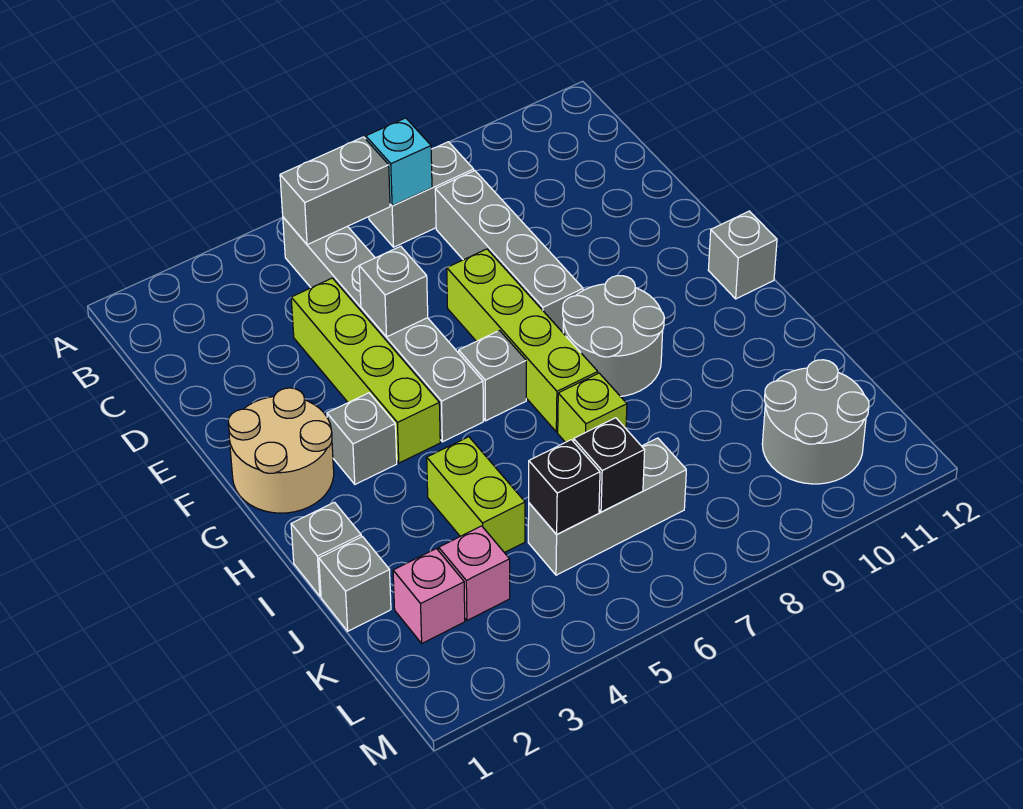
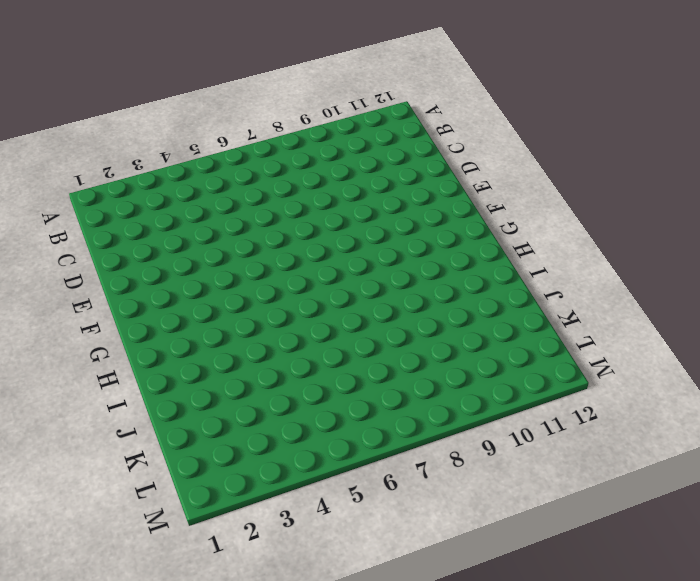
none -> grey 1x6 brick [283,217,483,442]
none -> grey 1x2 brick [369,142,474,247]
none -> grey 1x4 brick [435,171,583,332]

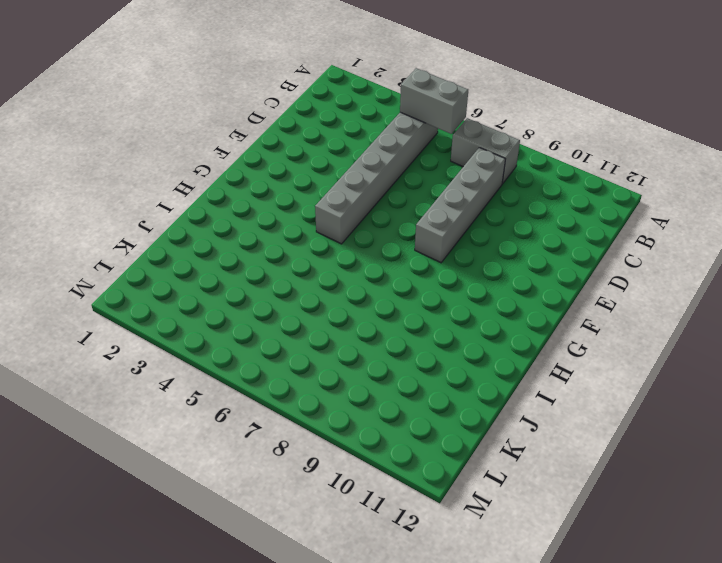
none -> lime 1x4 brick [291,278,440,463]
none -> lime 1x4 brick [447,249,598,432]
none -> tan 2x2 round brick [228,388,334,513]

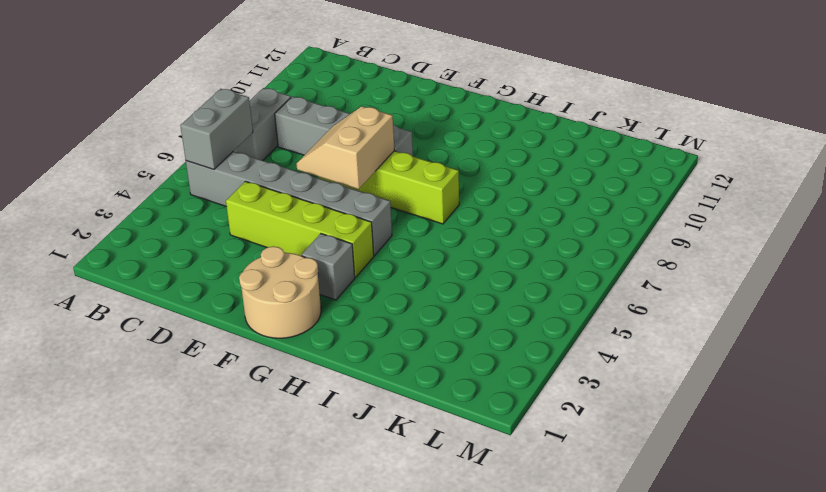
tan 2x2 slope [296,106,394,189] -> none
none -> grey 1x1 brick [459,331,526,421]
none -> grey 2x2 round brick [563,276,664,396]
none -> grey 1x1 brick [708,211,777,299]

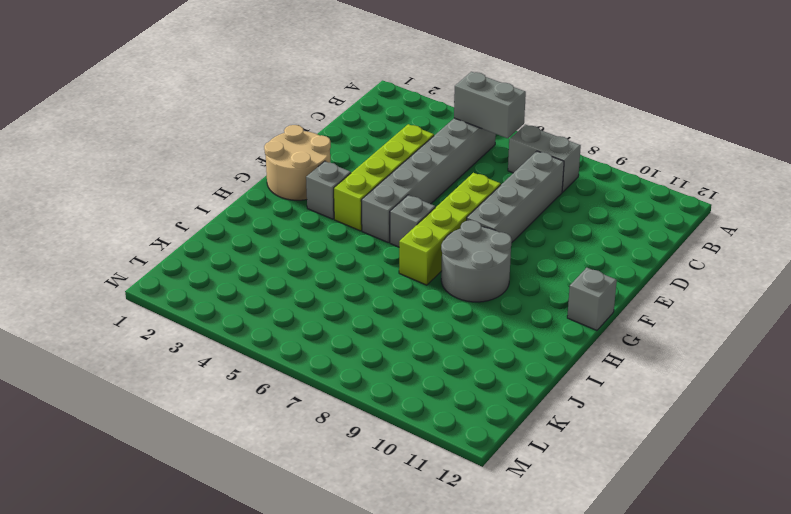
none -> grey 1x1 brick [291,502,361,596]
none -> lime 1x2 brick [427,437,525,553]
none -> lime 1x1 brick [558,373,627,442]

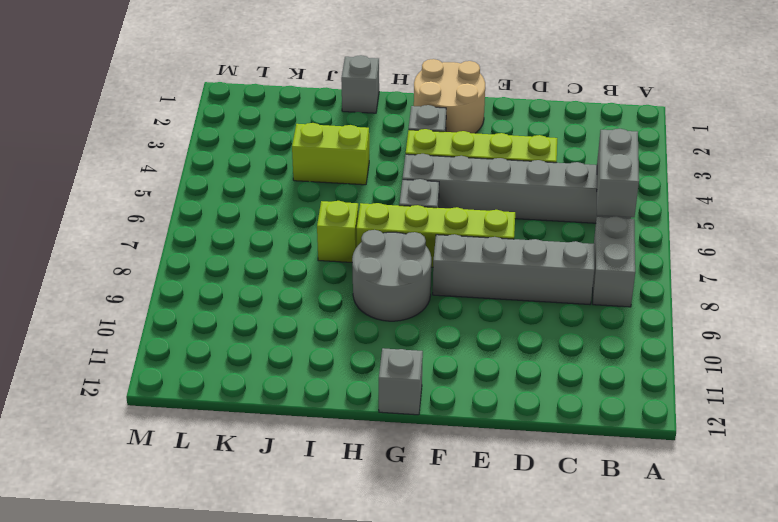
none -> grey 1x1 brick [319,537,391,631]
none -> pink 1x1 brick [393,549,465,643]
none -> pink 1x1 brick [439,526,510,620]

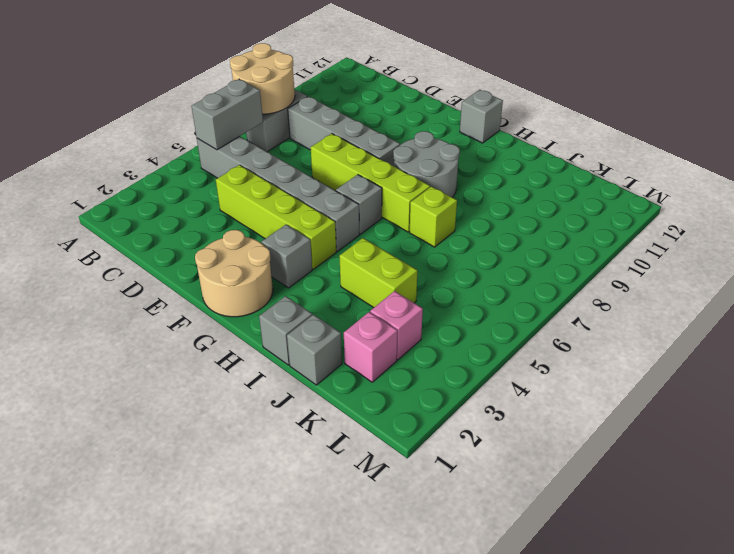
tan 2x2 round brick [230,43,295,114] -> cyan 1x1 brick [366,118,432,206]
none -> grey 1x3 brick [528,438,686,575]
none -> grey 2x2 round brick [762,360,869,484]
none -> grey 1x1 brick [359,246,428,337]

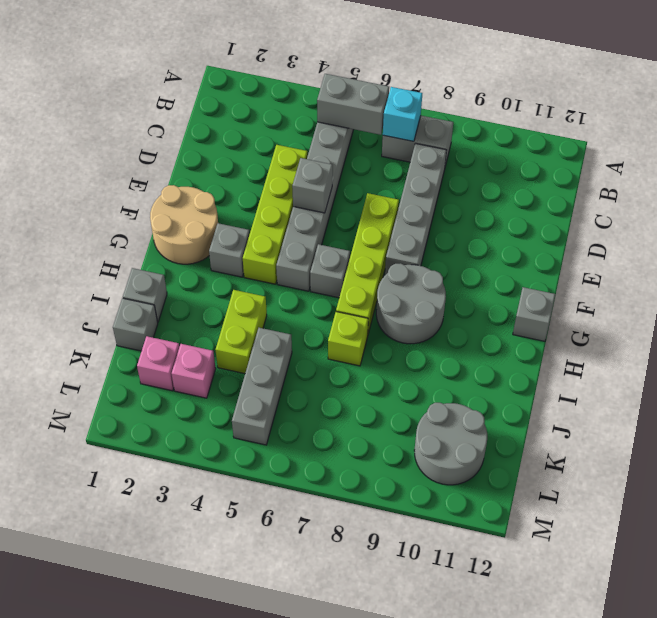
grey 1x3 brick [232,328,292,445] -> grey 1x3 brick turned to [528,438,686,575]
none -> black 1x1 brick [529,440,600,534]
none -> black 1x1 brick [574,418,645,512]

